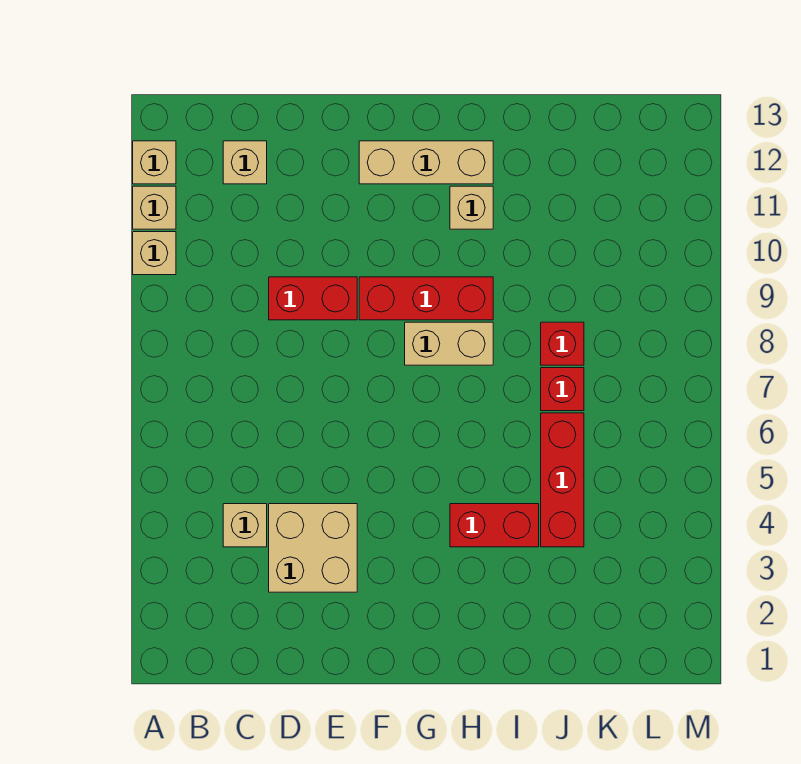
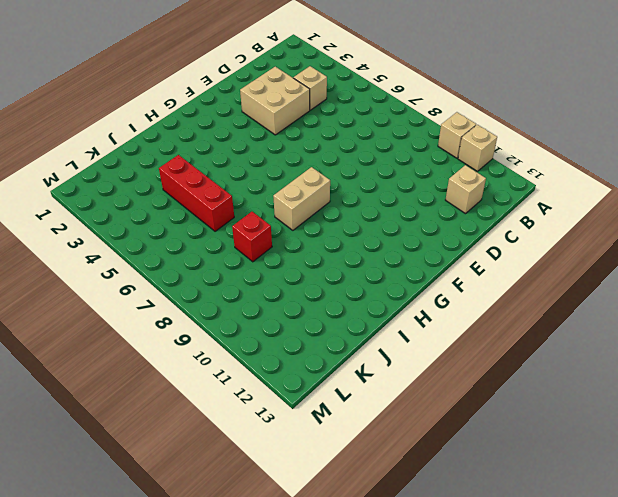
none -> tan 1x1 brick [133,141,176,184]
none -> red 1x2 brick [269,277,357,320]
none -> red 1x3 brick [359,277,493,320]

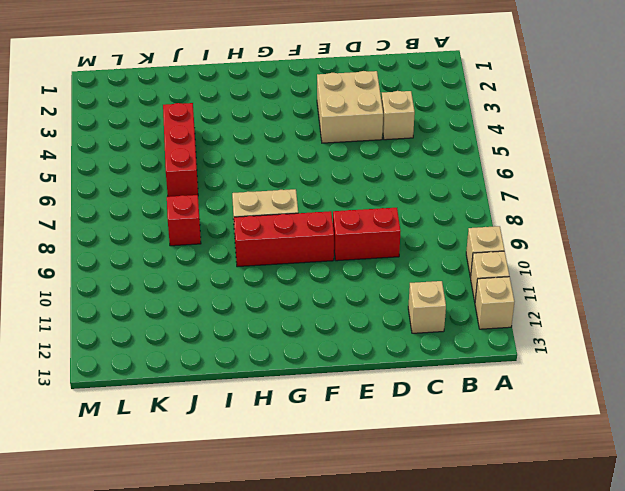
none -> tan 1x3 brick [359,141,493,184]
none -> red 1x2 brick [450,504,539,547]
none -> tan 1x1 brick [450,186,493,229]

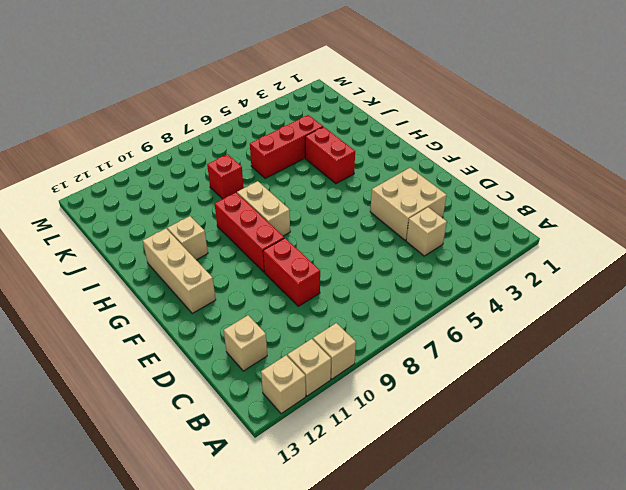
none -> red 1x1 brick [541,368,584,411]

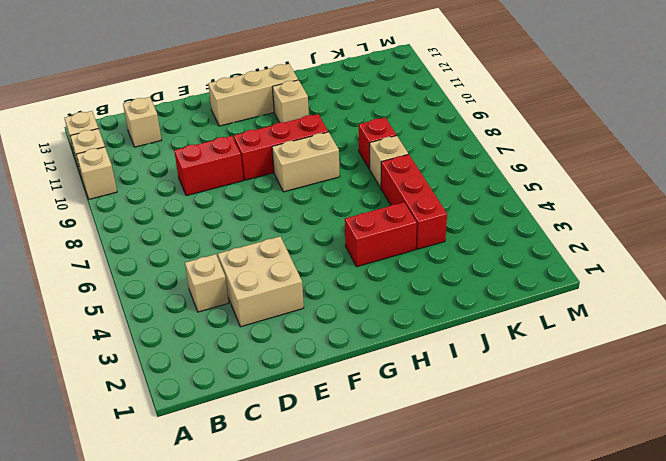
tan 1x1 brick [370,136,408,188] -> red 1x1 brick [541,368,584,411]

